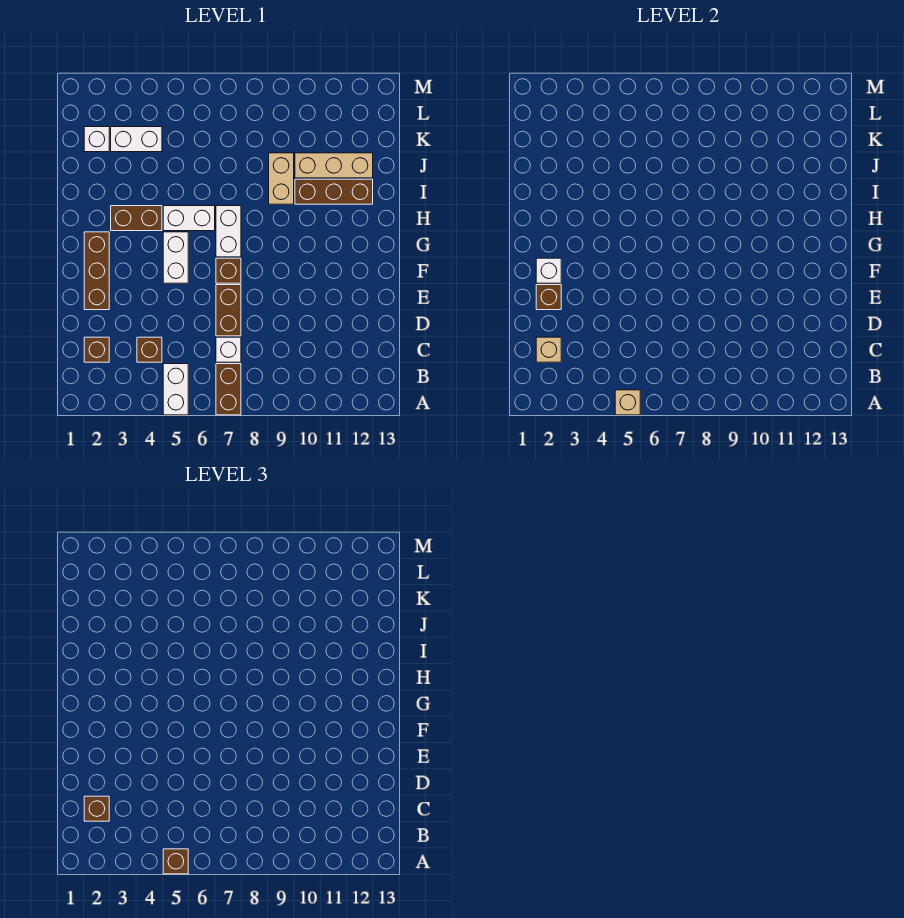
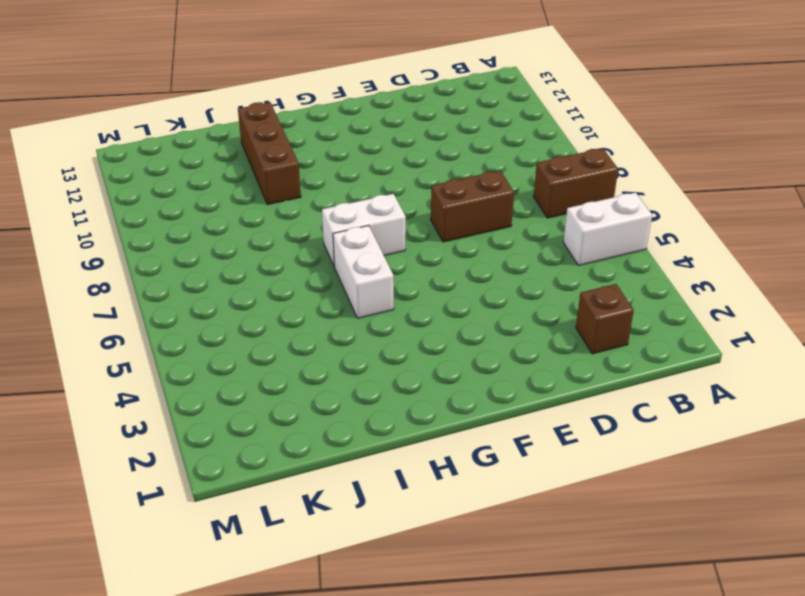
none -> brown 1x1 brick [137,337,162,362]
none -> white 1x1 brick [216,337,241,362]
none -> brown 1x3 brick [84,232,109,310]

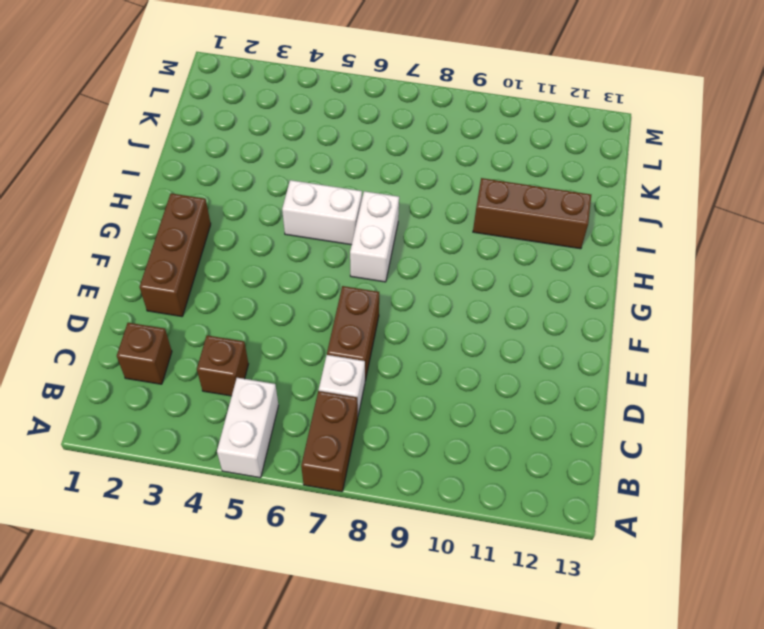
none -> white 1x2 brick [163,232,188,283]
none -> brown 1x1 brick [216,258,241,283]
none -> brown 1x2 brick [111,206,162,231]

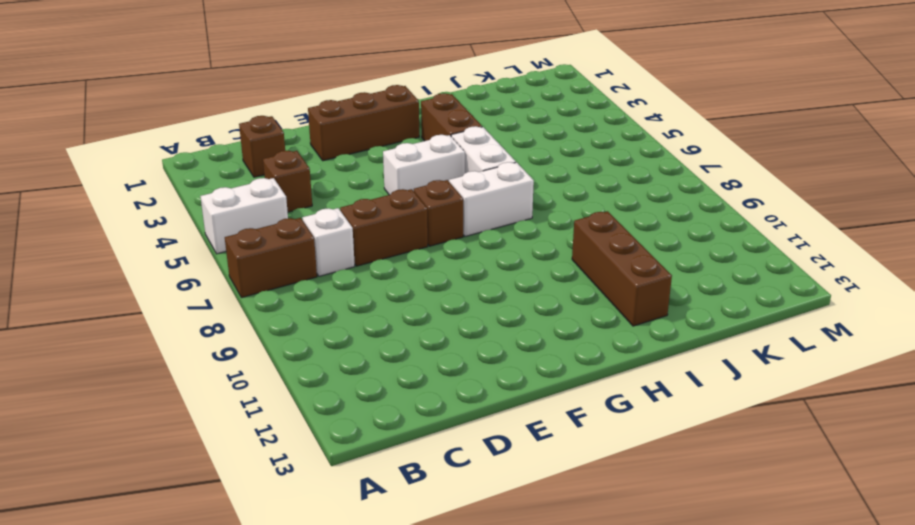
none -> tan 1x2 brick [269,153,294,204]
none -> tan 1x3 brick [295,153,373,178]
none -> white 1x1 brick [84,127,109,152]

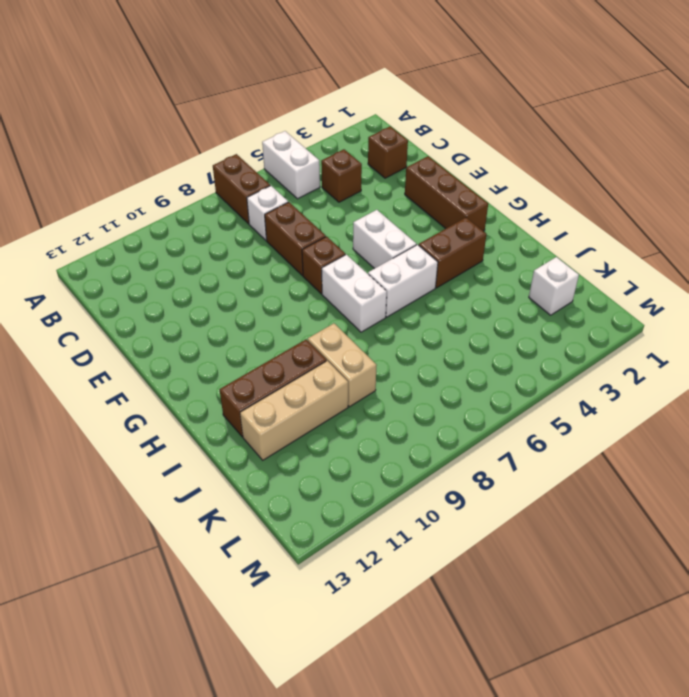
none -> white 1x2 brick [111,127,162,152]
none -> tan 1x1 brick [615,390,640,415]
none -> tan 1x1 brick [536,337,561,362]

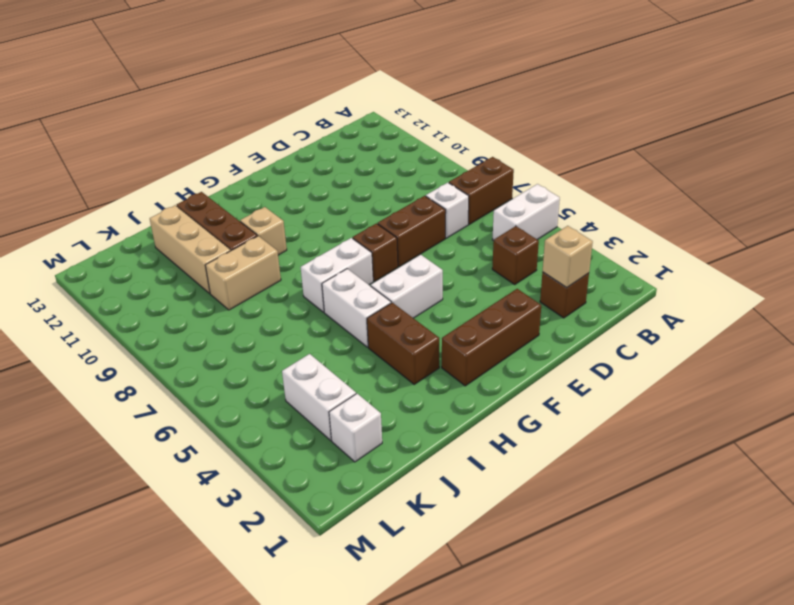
tan 1x1 brick [240,207,287,255] -> tan 1x1 brick moved to [615,390,640,415]
none -> brown 1x1 brick [536,285,561,310]
none -> white 1x1 brick [536,258,561,283]
none -> brown 1x1 brick [163,849,188,874]

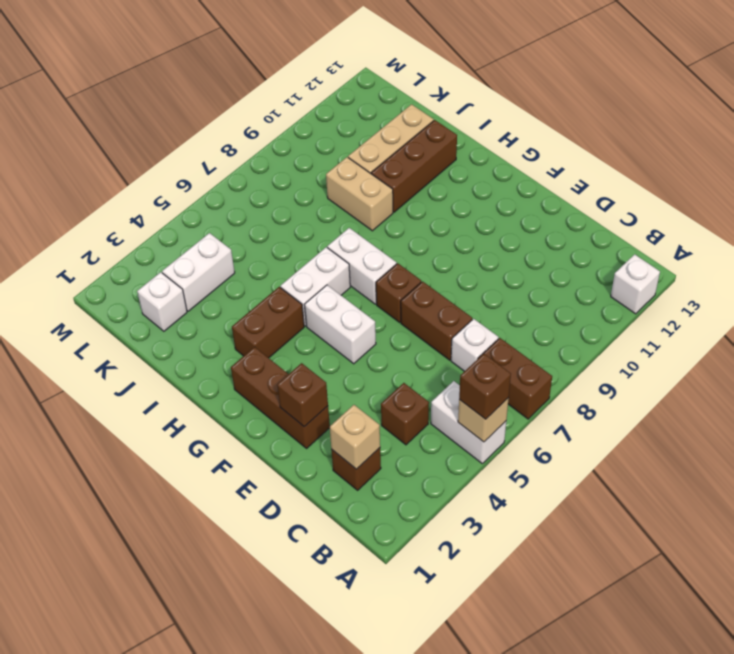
white 1x1 brick [611,254,660,314] -> white 1x1 brick moved to [536,258,561,283]
none -> brown 1x1 brick [84,796,109,821]

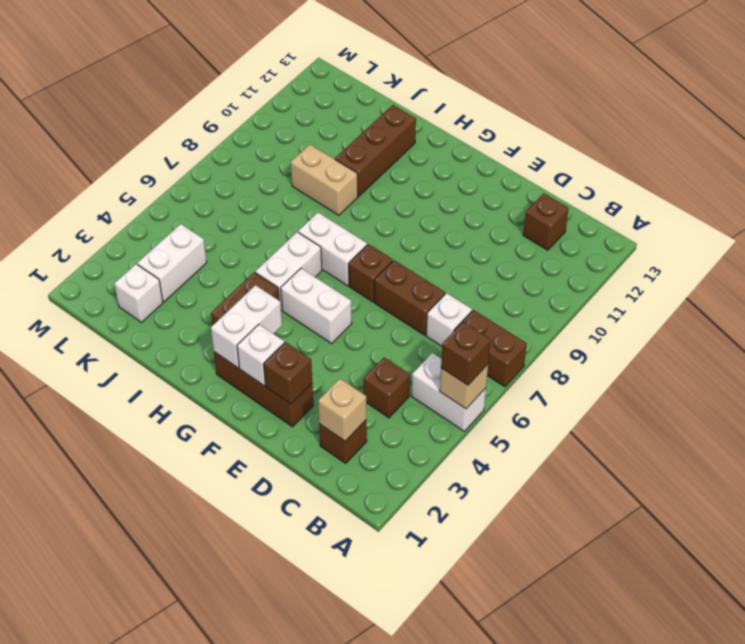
brown 1x1 brick [523,193,569,250] -> brown 1x1 brick moved to [84,796,109,821]
white 1x2 brick [211,285,282,368] -> none
none -> tan 1x3 brick [295,153,373,178]

